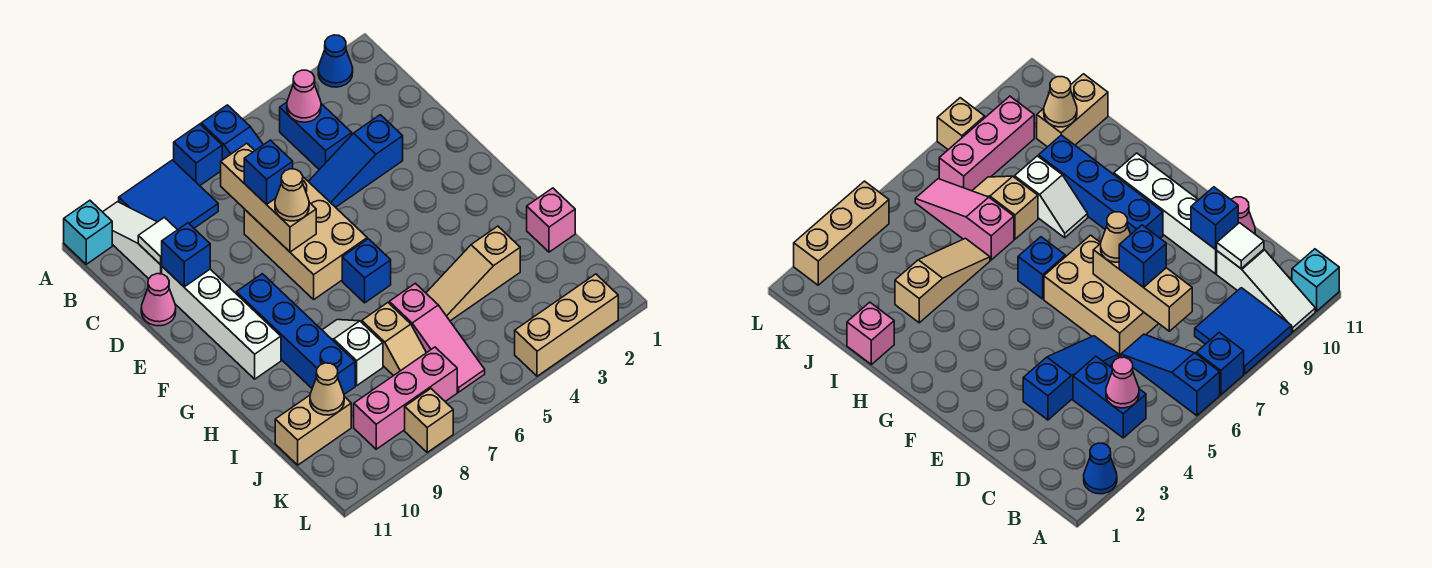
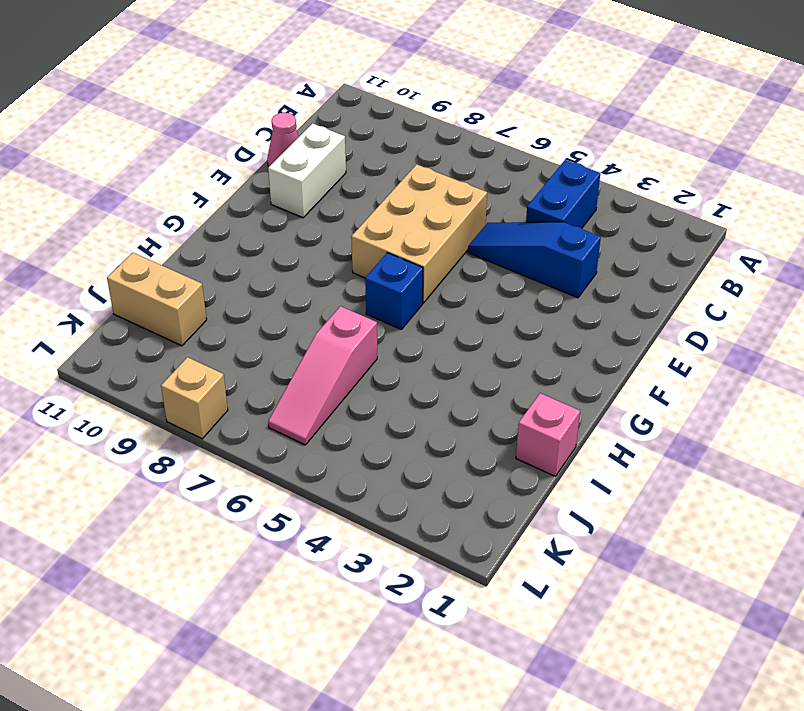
white 1x2 brick [268,123,346,218] -> white 1x4 brick [162,267,281,379]
none -> blue 1x1 cone [318,35,353,87]
none -> blue 1x3 slope [201,105,263,160]
none -> blue 1x1 brick [174,124,222,186]

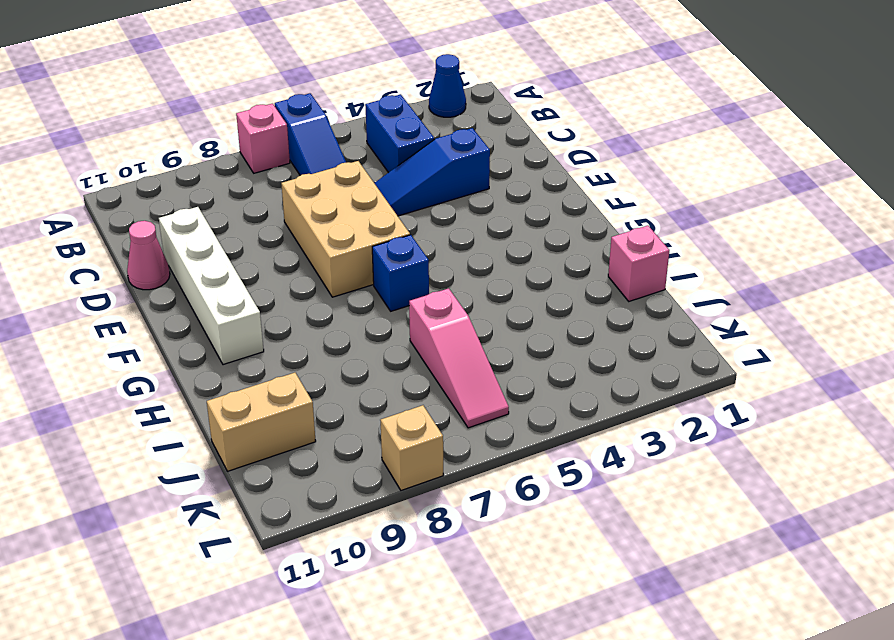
pink 1x1 brick [236,104,290,173] -> blue 1x1 brick [174,124,222,186]
none -> blue 2x2 tile [119,160,218,230]
none -> white 1x3 slope [103,202,162,279]
none -> cyan 1x1 brick [64,200,112,264]

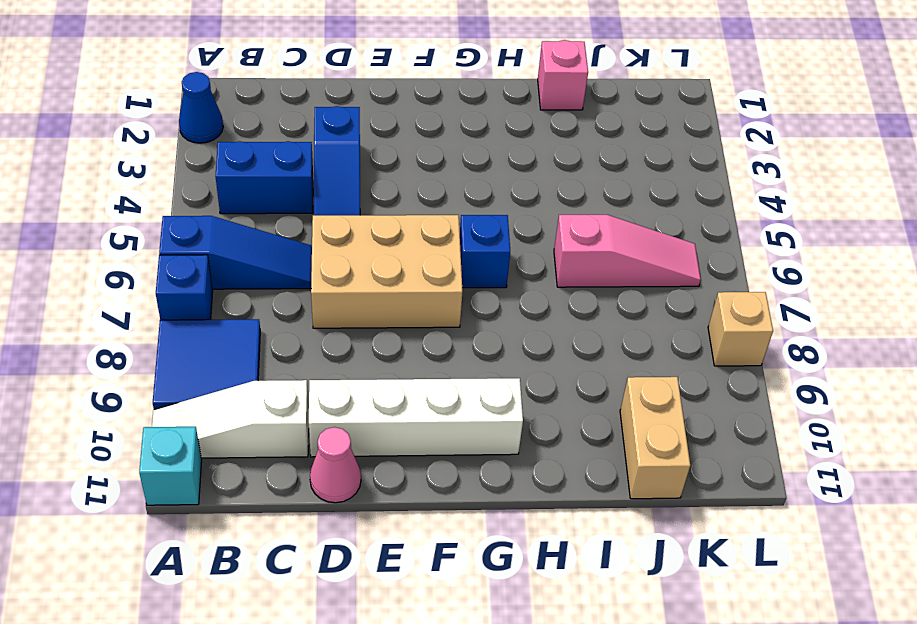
none -> blue 1x4 brick [236,274,355,394]
none -> white 1x2 slope [322,320,383,385]
none -> tan 1x3 slope [426,226,520,321]

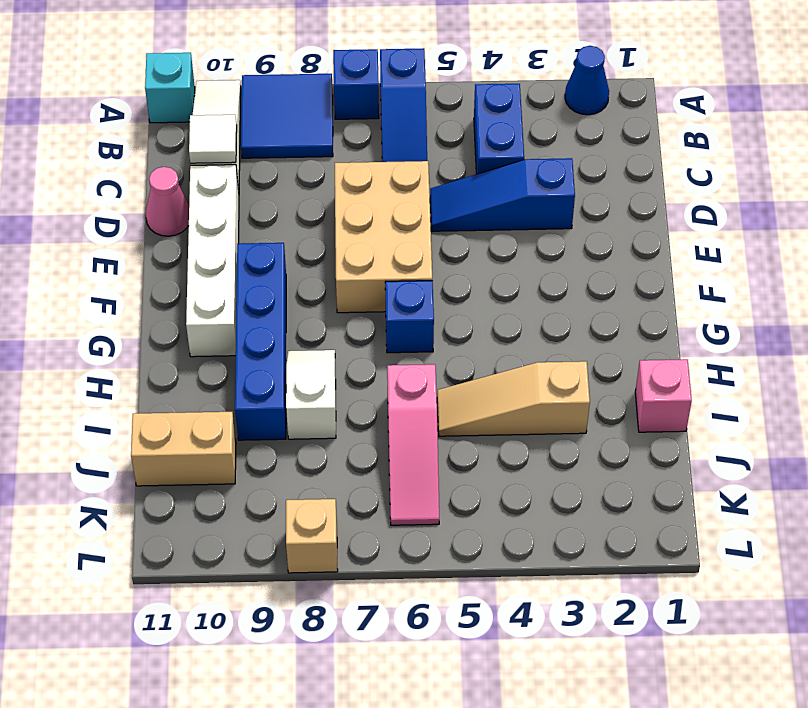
none -> tan 1x2 slope [362,303,426,376]
none -> pink 1x3 brick [354,347,457,449]
none -> tan 1x3 brick [515,274,618,376]

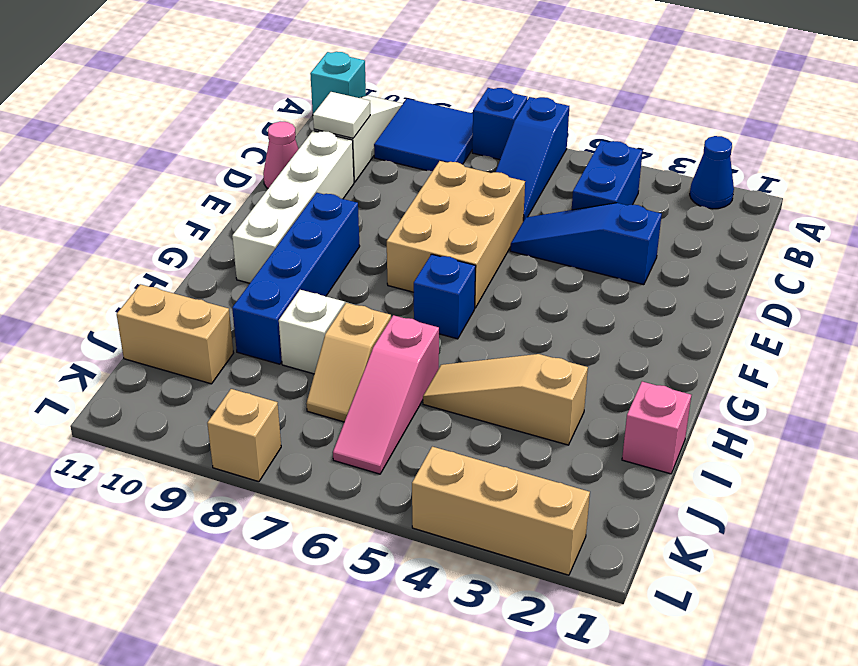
none -> pink 1x3 brick [354,347,457,449]
none -> pink 1x1 cone [287,70,321,122]
none -> tan 1x3 brick [221,143,316,252]

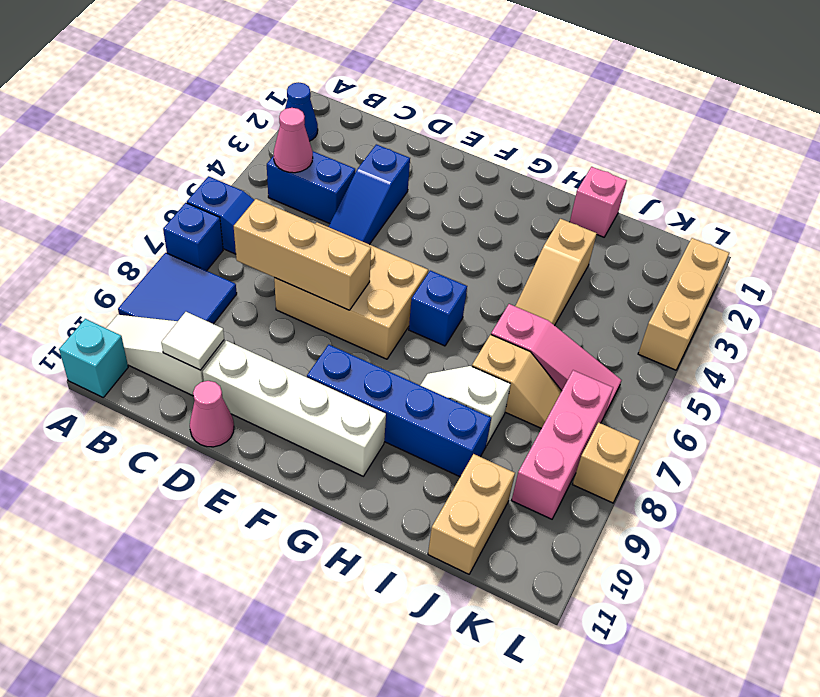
none -> blue 1x1 brick [161,223,210,287]
none -> tan 1x1 cone [310,363,344,415]
none -> blue 1x1 brick [244,140,293,204]

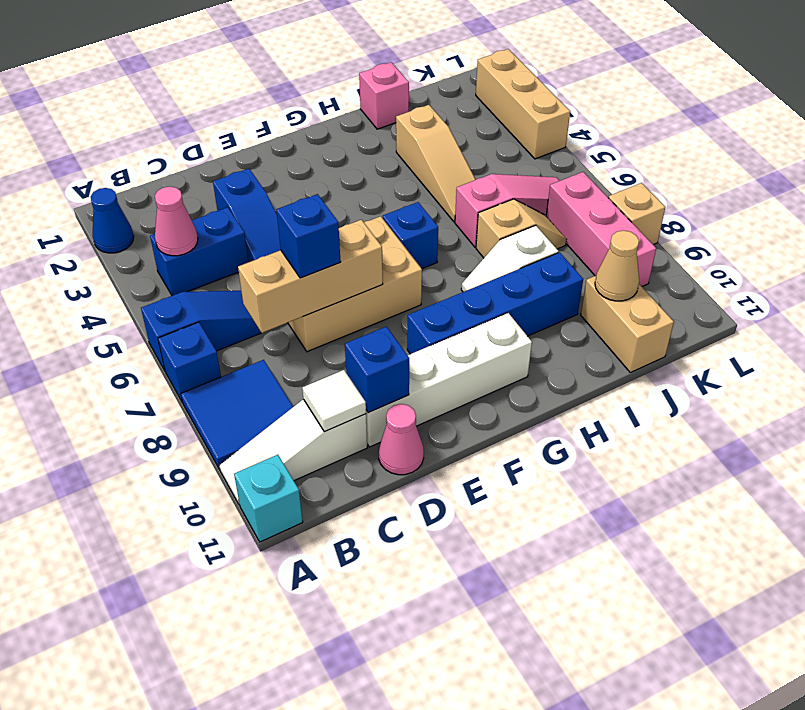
none -> tan 1x1 cone [275,169,309,221]

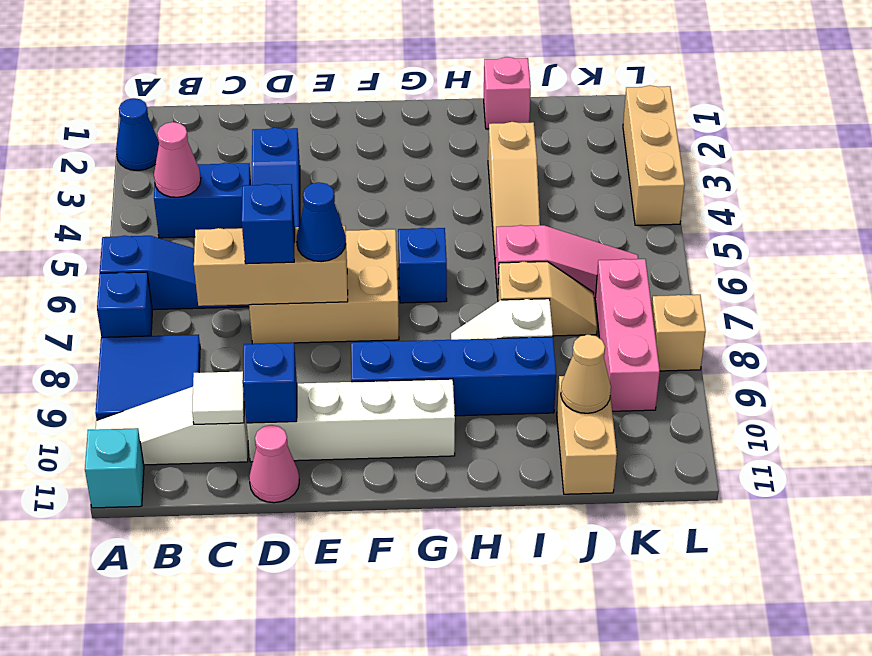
blue 1x1 cone [297,182,346,262] -> tan 1x1 cone [275,169,309,221]

